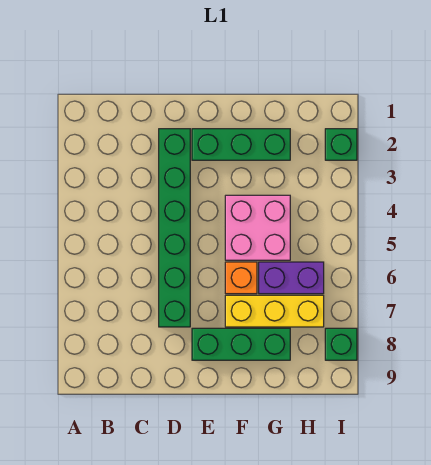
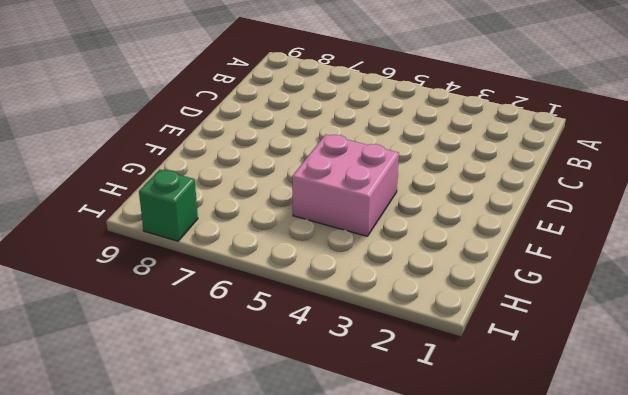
none -> green 1x6 brick [159,129,190,327]
none -> green 1x3 brick [192,129,290,160]

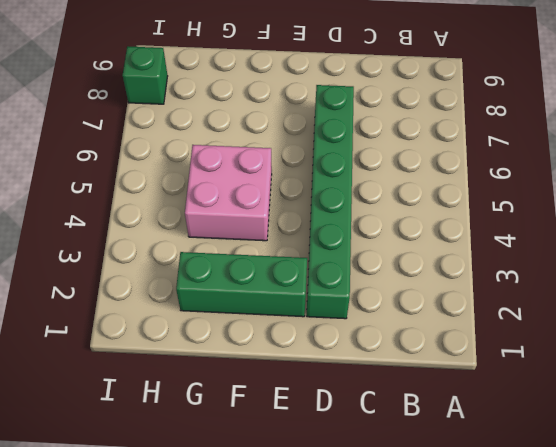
none -> green 1x3 brick [192,328,290,360]
none -> orange 1x1 brick [225,262,257,294]

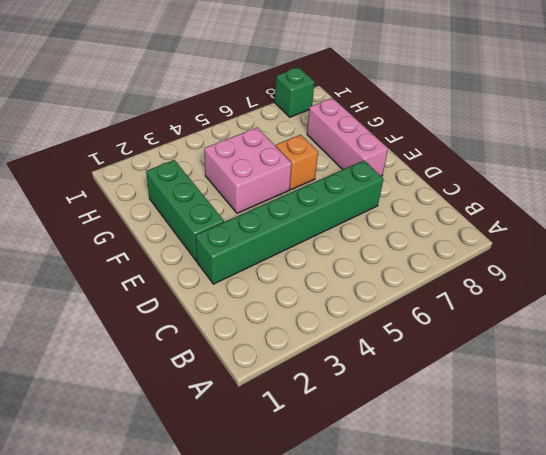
pink 1x3 brick [307,98,388,176] -> green 1x3 brick [192,328,290,360]
none -> yellow 1x3 brick [225,295,324,327]
none -> purple 1x2 brick [259,262,324,294]

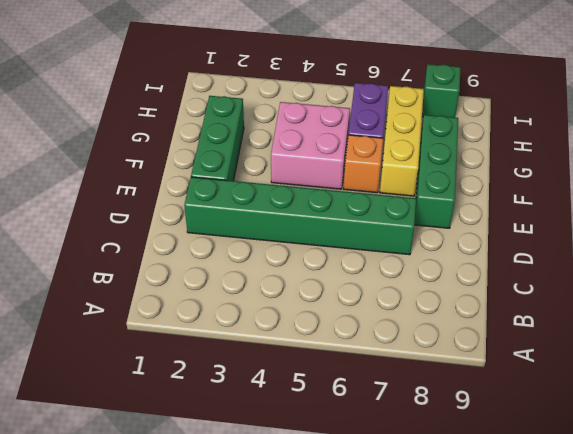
none -> green 1x1 brick [325,129,357,160]

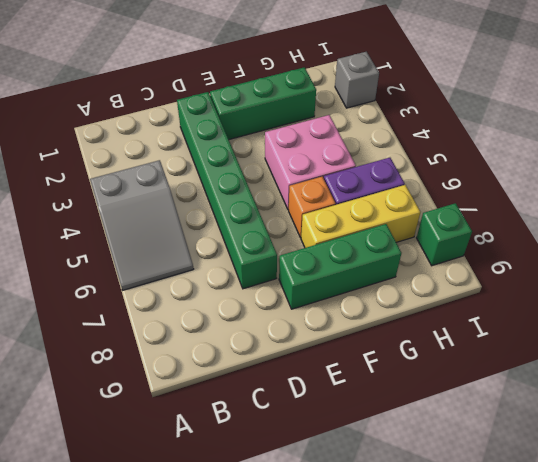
grey 2x3 slope [90,160,194,290] -> none
grey 1x1 brick [335,52,379,108] -> green 1x1 brick [325,129,357,160]

